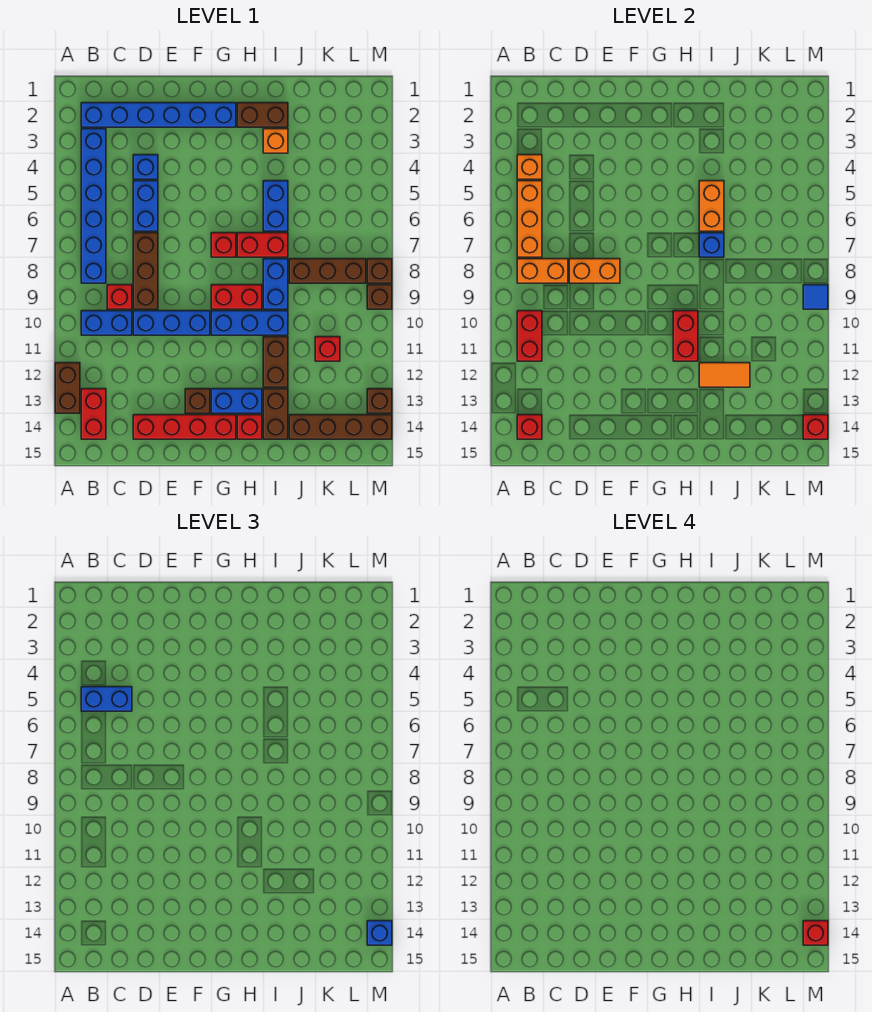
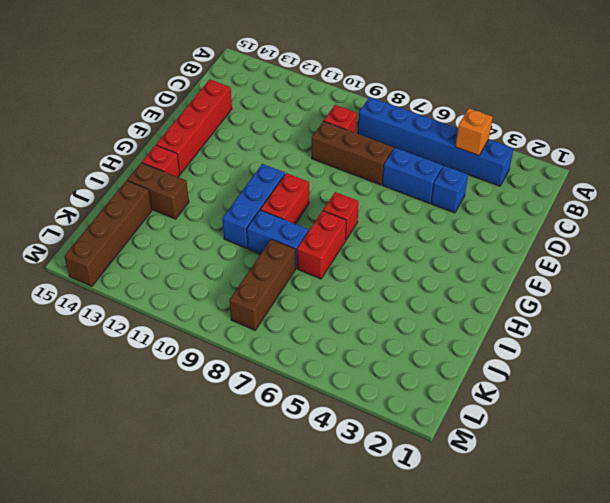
none -> brown 1x2 brick [55,363,80,413]
none -> blue 1x6 brick [81,103,236,127]
none -> blue 1x2 brick [81,311,132,335]
none -> red 1x2 brick [81,389,106,439]

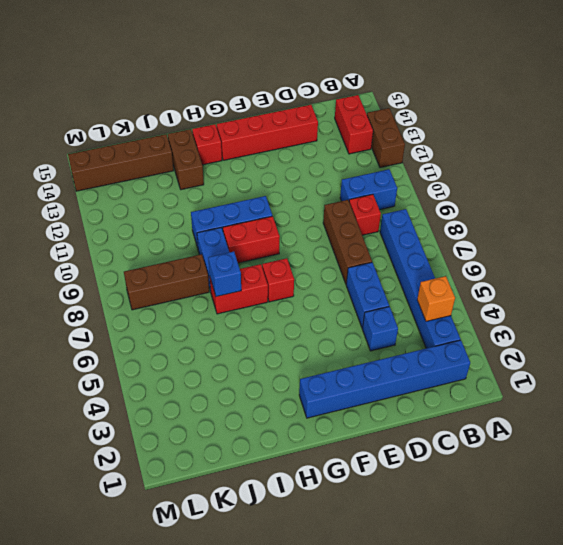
none -> blue 1x3 brick [133,311,210,335]
none -> brown 1x1 brick [185,389,210,413]
none -> blue 1x2 brick [211,389,262,413]
none -> brown 1x2 brick [237,103,288,127]

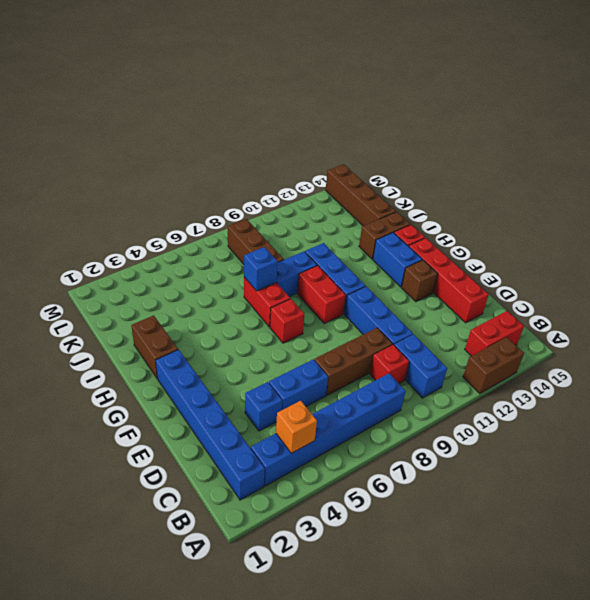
none -> orange 1x1 brick [263,129,288,153]
none -> blue 1x2 brick [263,181,288,231]
none -> brown 1x2 brick [263,337,288,387]
none -> red 1x1 brick [315,337,340,361]

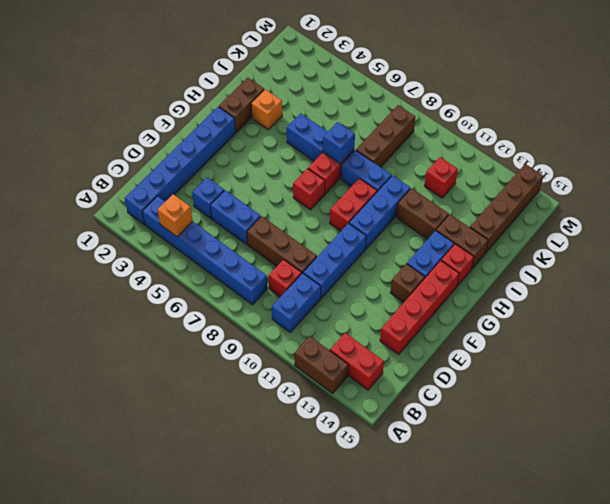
none -> brown 1x1 brick [367,259,392,283]
none -> brown 1x1 brick [367,285,392,309]
none -> brown 1x1 brick [367,389,392,413]
none -> orange 1x3 brick [517,181,542,257]

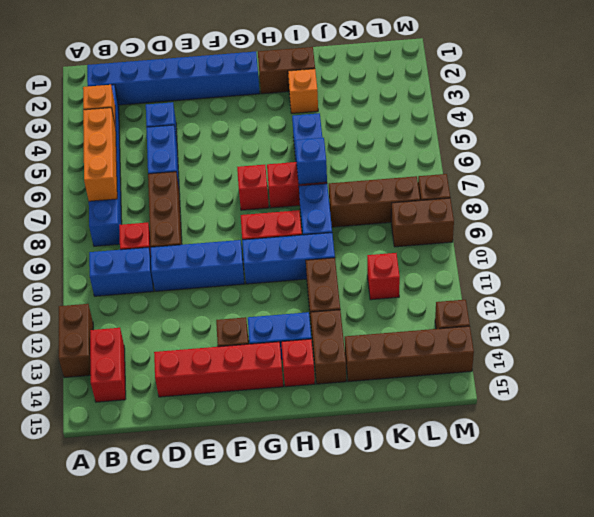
brown 1x2 brick [391,198,454,247] -> brown 1x1 brick [367,285,392,309]
none -> orange 1x2 brick [517,259,568,283]
none -> red 1x2 brick [517,311,542,361]
none -> red 1x1 brick [517,415,542,439]
none -> orange 1x2 brick [569,259,620,283]

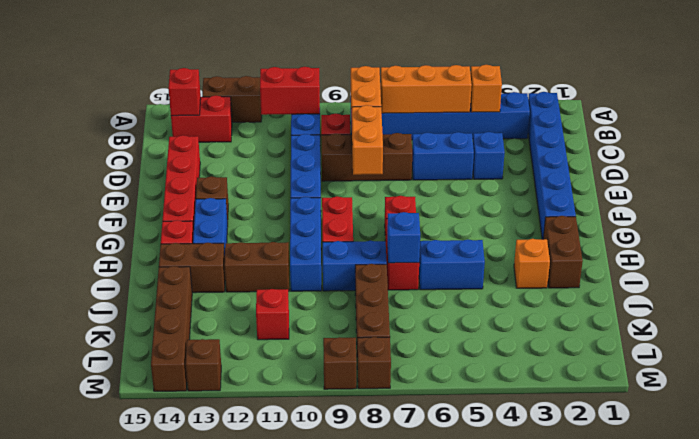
none -> red 1x2 brick [673,311,698,361]
none -> orange 1x2 brick [699,181,724,231]
none -> orange 1x2 tile [699,363,750,387]
none -> blue 1x1 tile [803,285,828,309]

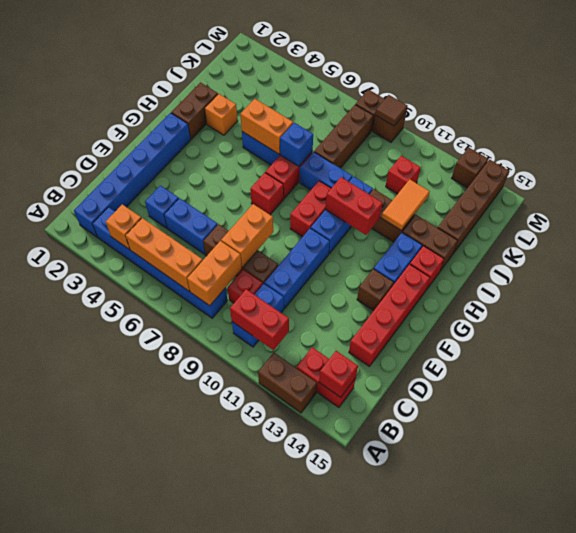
brown 1x1 tile [375,95,408,126] -> blue 1x1 tile [803,285,828,309]
none -> red 1x1 brick [803,415,828,439]
none -> blue 1x2 brick [81,687,132,711]
none -> blue 1x1 brick [367,921,392,945]
none -> red 1x1 brick [803,921,828,945]

